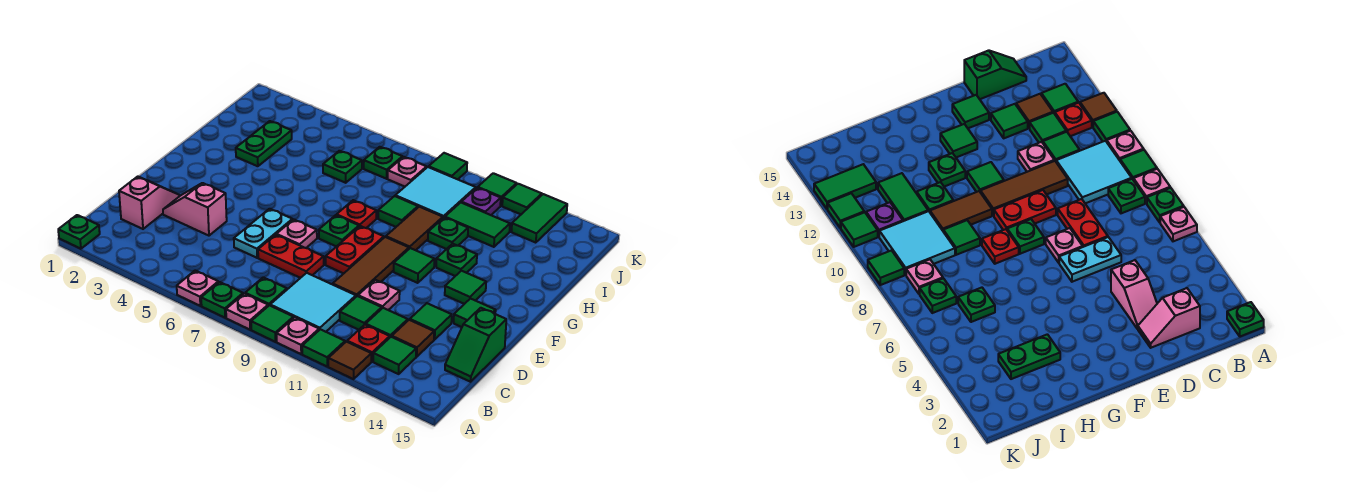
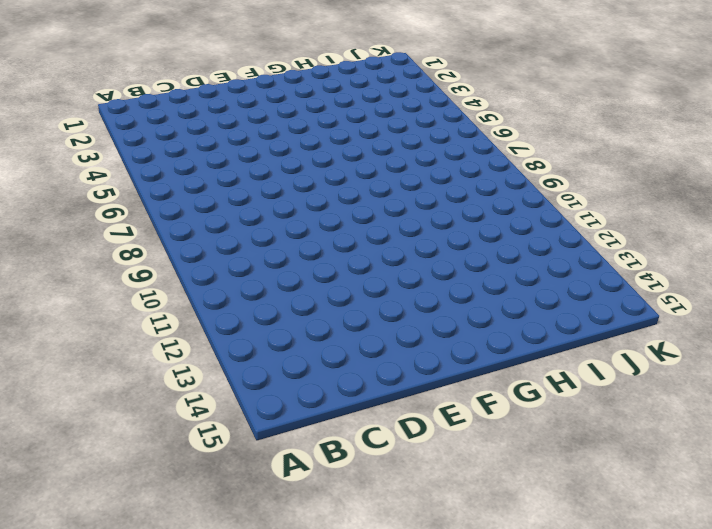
none -> green 1x1 plate [58,215,100,249]
none -> pink 1x1 plate [177,271,218,306]
none -> green 1x1 plate [201,282,243,318]
none -> pink 1x1 plate [226,294,268,330]

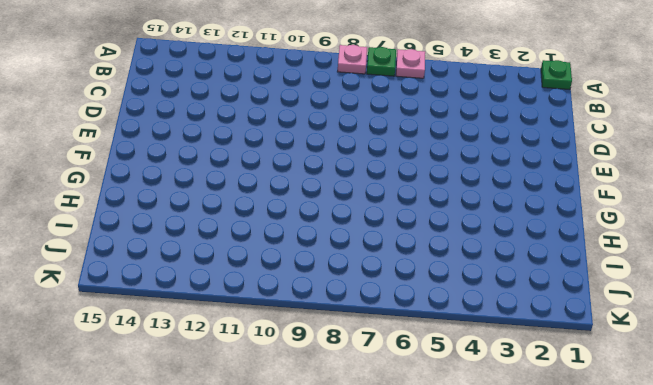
none -> green 1x1 tile [251,305,293,342]
none -> pink 1x1 plate [277,317,319,354]
none -> green 1x1 tile [302,329,345,366]
none -> brown 1x1 tile [328,342,371,379]

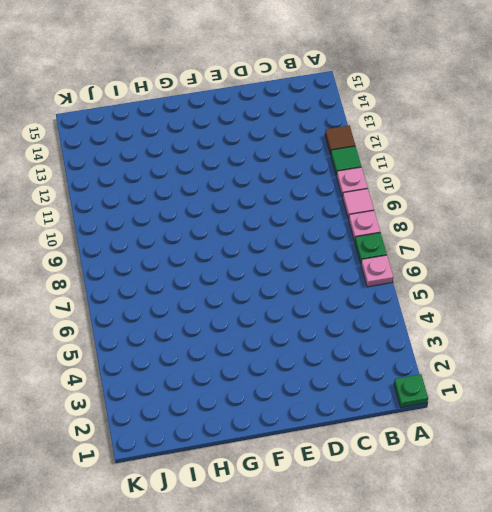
pink 1x1 tile [343,189,374,219] -> green 1x1 tile [251,305,293,342]
none -> green 1x1 plate [245,277,287,306]
none -> cyan 2x2 tile [270,273,356,332]
none -> red 1x1 plate [347,325,390,362]
none -> green 1x1 tile [373,337,416,374]

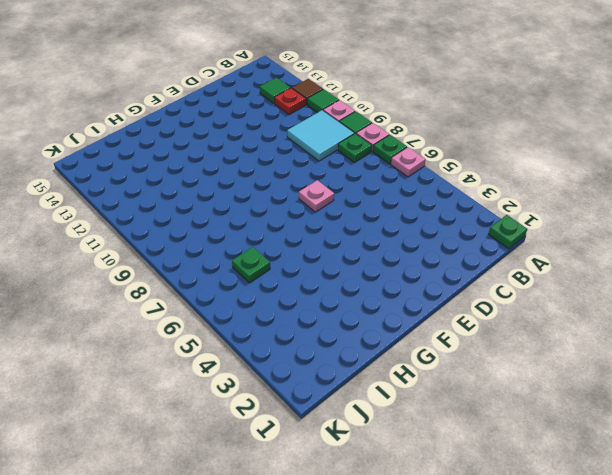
none -> pink 1x2 slope [119,177,180,229]
none -> green 1x1 tile [340,296,382,330]
none -> green 1x1 tile [366,308,408,337]
none -> brown 1x1 tile [392,320,434,357]

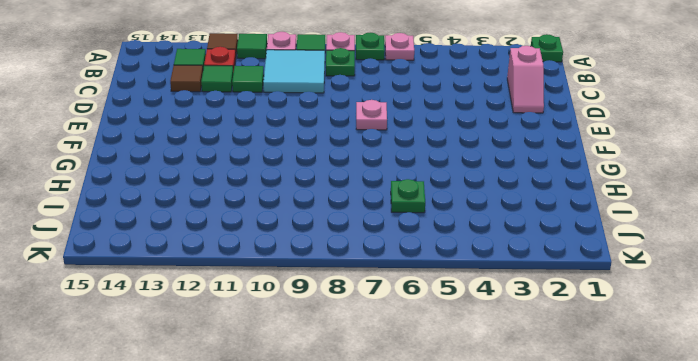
none -> green 1x2 slope [445,308,506,382]
none -> pink 1x2 slope [163,183,227,236]
none -> cyan 1x2 plate [234,209,292,258]
none -> red 1x2 plate [258,235,324,278]

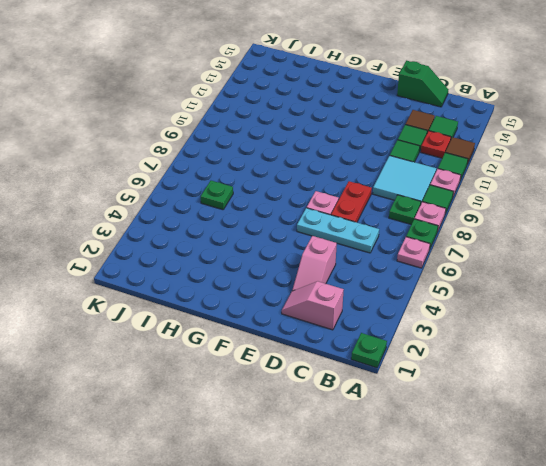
cyan 1x3 plate [297,208,379,253] -> cyan 1x2 plate [234,209,292,258]
none -> brown 1x3 tile [333,237,409,297]
none -> pink 1x1 plate [358,280,400,310]
none -> green 1x1 tile [410,303,452,340]
none -> red 1x2 plate [326,226,384,274]

